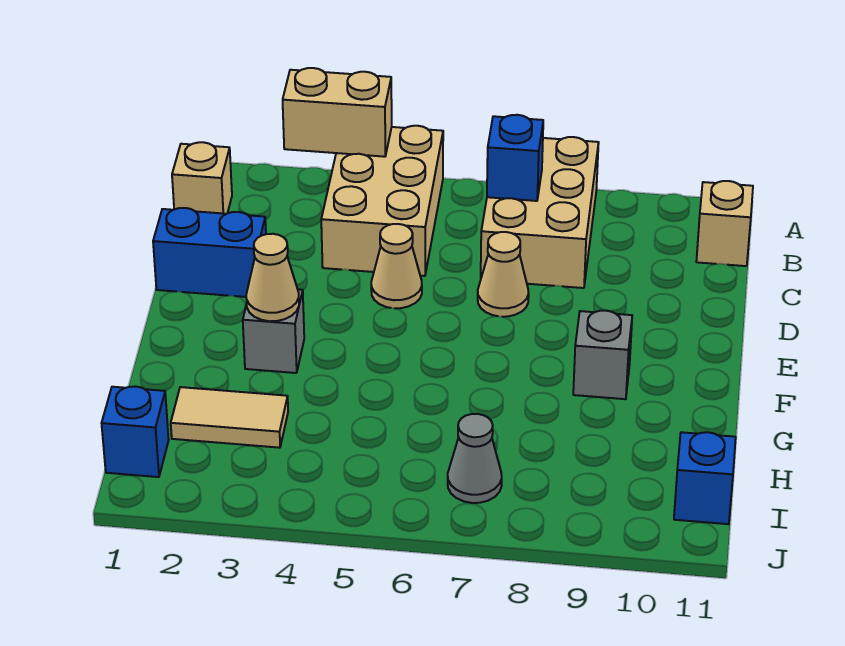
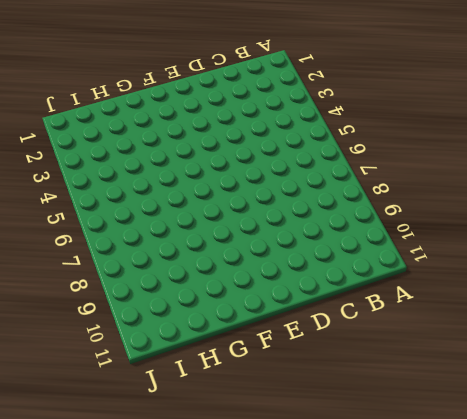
none -> tan 2x3 brick [321,126,443,276]
none -> tan 2x3 brick [481,137,599,288]
none -> tan 1x1 brick [172,142,232,214]

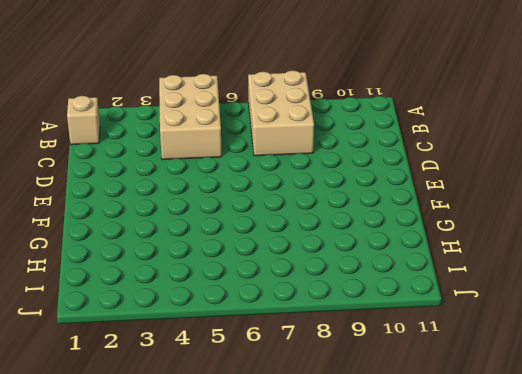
none -> tan 1x1 brick [696,181,753,266]
none -> blue 1x2 brick [153,208,266,297]
none -> tan 1x1 cone [371,224,422,308]

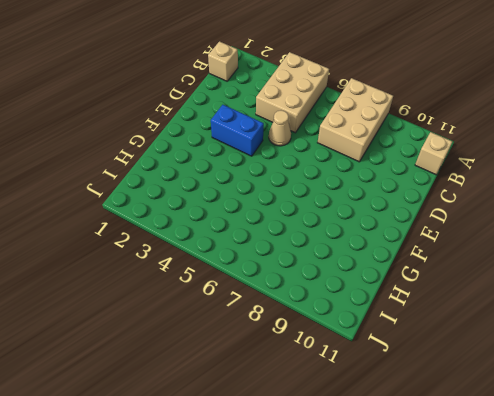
blue 1x2 brick [211,105,264,156] -> blue 1x2 brick moved to [153,208,266,297]
none -> tan 1x1 cone [478,232,529,317]
none -> grey 1x1 brick [243,289,304,373]
none -> grey 1x1 brick [573,311,632,399]

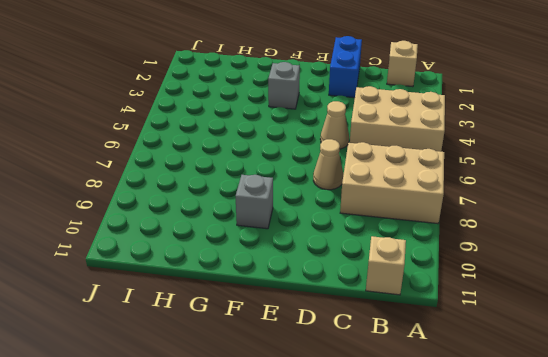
none -> tan 1x2 tile [171,387,288,448]
none -> blue 1x1 brick [102,386,169,477]
none -> grey 1x1 cone [448,414,502,503]

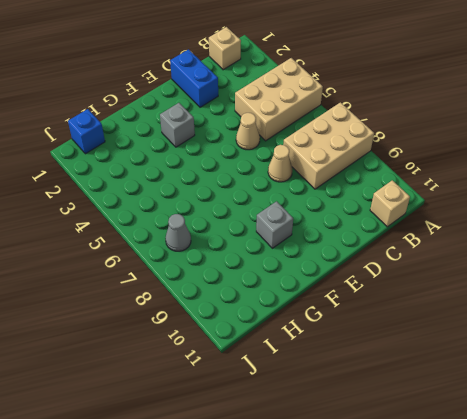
none -> tan 1x2 tile [171,387,288,448]
none -> blue 1x1 brick [674,432,736,524]
none -> tan 1x2 brick [283,68,392,157]

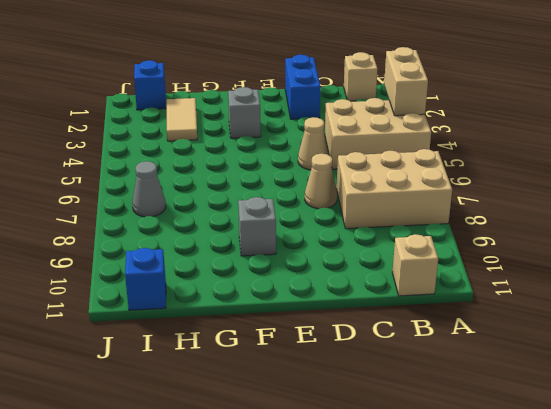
none -> blue 1x1 brick [487,115,543,201]
none -> tan 1x1 cone [246,234,299,321]

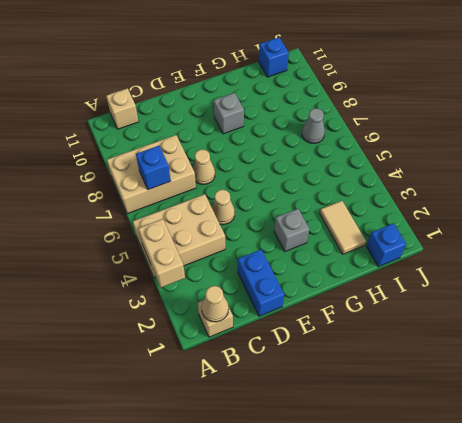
tan 1x1 cone [202,286,229,322] -> tan 1x1 cone moved to [246,234,299,321]

